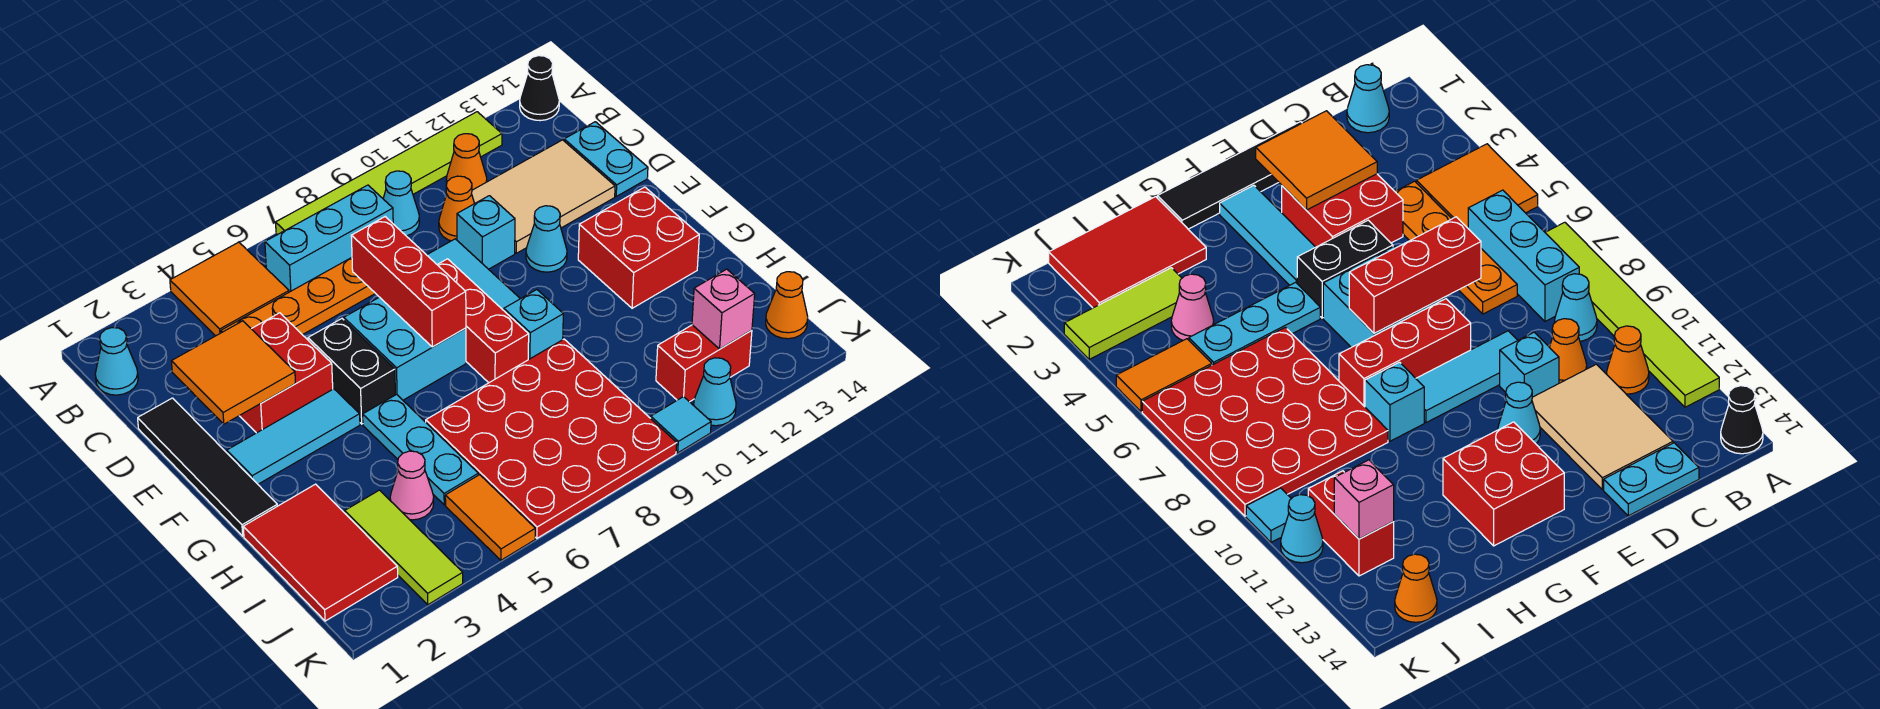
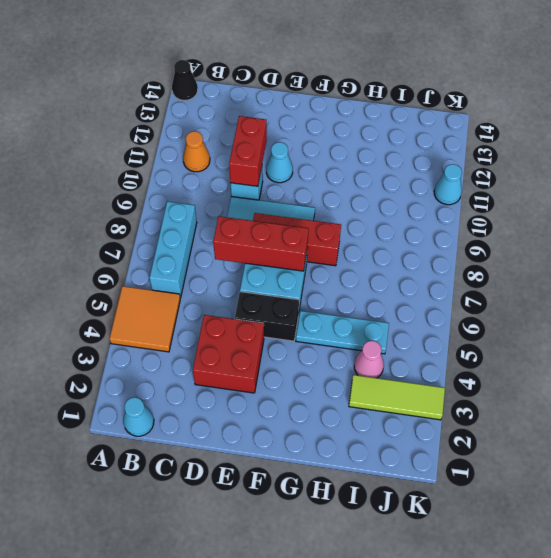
red 1x2 brick [229,116,267,186] -> red 1x2 brick moved to [656,325,752,402]
none -> lime 1x6 tile [276,112,502,235]
none -> cyan 1x1 cone [383,171,420,236]
none -> orange 1x4 plate [221,258,376,335]
none -> orange 1x1 cone [439,176,475,241]

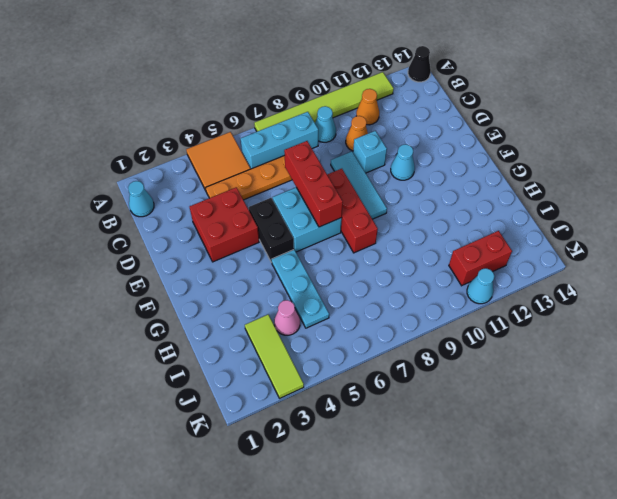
none -> tan 2x3 tile [472,140,615,253]
none -> cyan 1x2 plate [564,122,648,196]
none -> black 1x4 tile [138,398,277,536]
none -> cyan 1x3 tile [227,389,360,484]

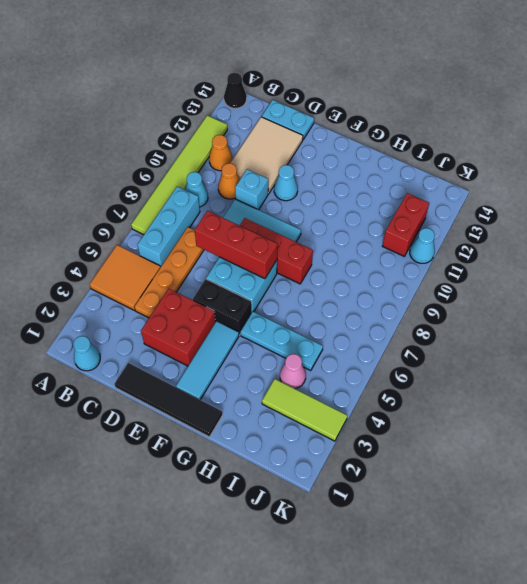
none -> red 2x2 brick [578,187,699,308]
none -> cyan 1x1 brick [504,290,563,360]
none -> red 2x3 tile [243,484,398,621]
none -> red 4x4 plate [426,339,677,538]

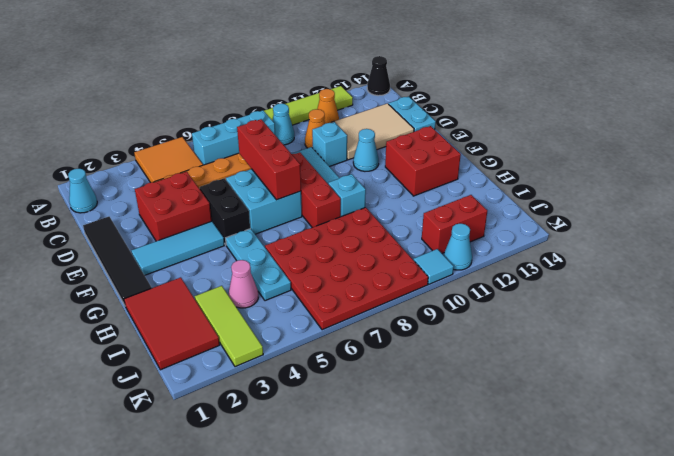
none -> orange 1x2 tile [445,475,535,560]
none -> orange 1x1 cone [766,272,808,339]
none -> orange 2x2 tile [171,321,296,424]
none -> pink 1x1 brick [692,269,755,349]

